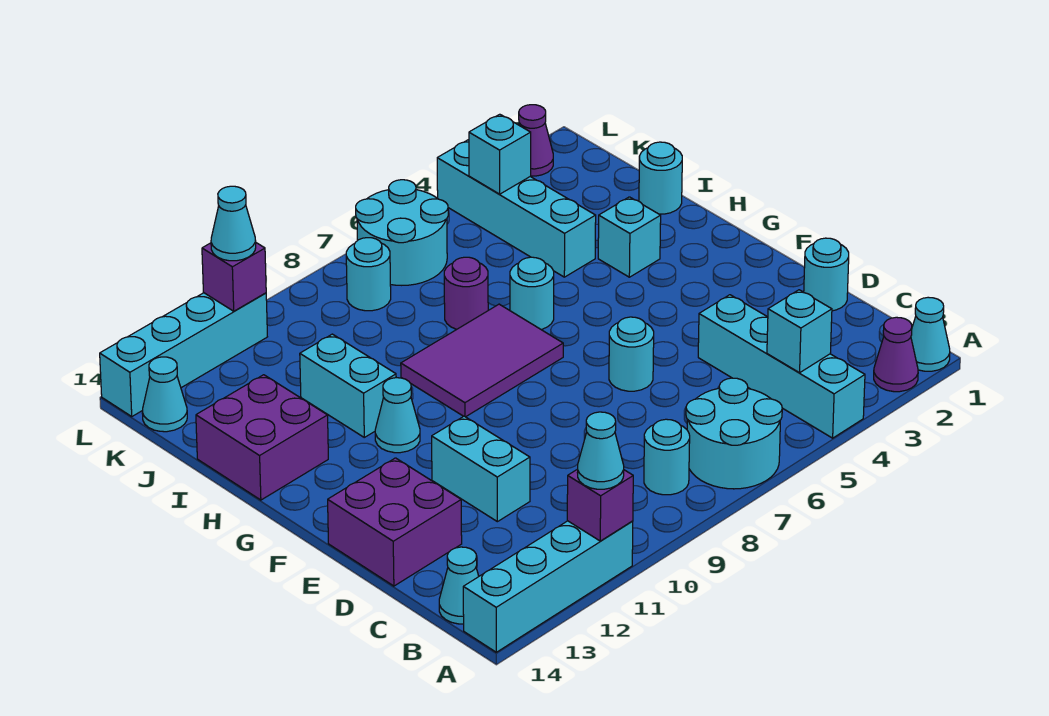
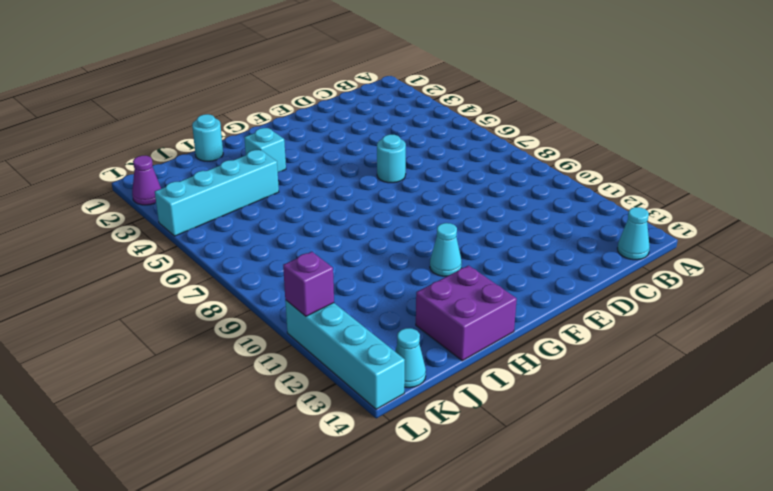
none -> cyan 1x1 cone [911,297,950,371]
none -> purple 1x1 cone [874,317,918,392]
none -> cyan 1x4 brick [698,295,865,438]
none -> cyan 2x2 round brick [686,378,782,489]

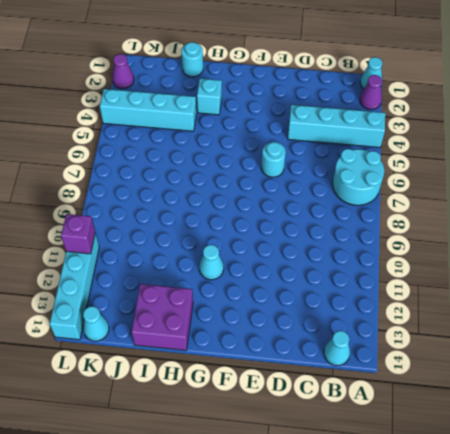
none -> cyan 1x4 brick [463,521,633,652]
none -> cyan 1x1 round brick [644,419,690,495]
none -> cyan 1x1 round brick [804,238,849,311]
none -> cyan 1x2 brick [432,416,530,522]

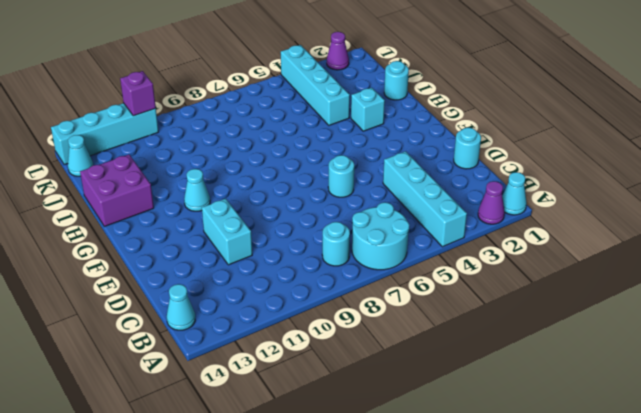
none -> cyan 1x4 brick [463,521,633,652]
none -> purple 2x2 brick [328,458,462,586]
none -> purple 2x3 tile [401,304,563,417]
none -> cyan 1x1 round brick [510,257,554,330]

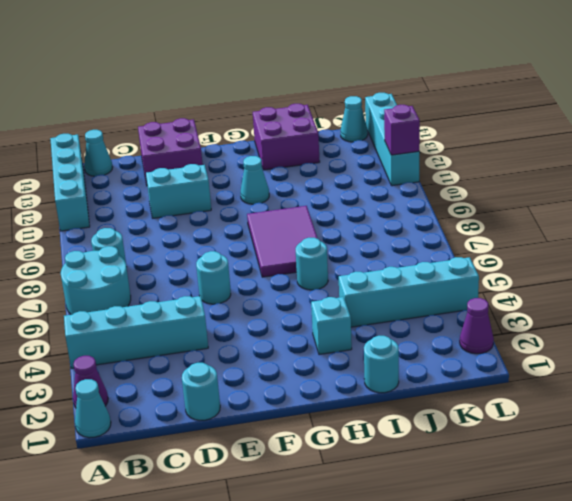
none -> cyan 1x2 brick [300,334,396,437]
none -> purple 1x1 round brick [444,257,488,329]
none -> cyan 2x2 round brick [356,180,448,285]
none -> cyan 1x1 round brick [346,238,391,311]

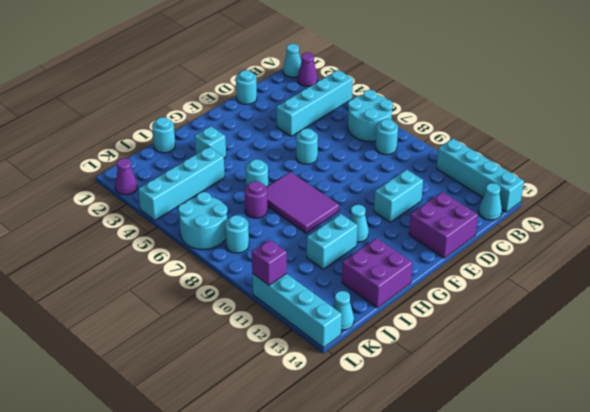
none -> purple 1x1 brick [567,469,633,541]
none -> cyan 1x1 brick [767,290,832,373]
none -> cyan 1x1 brick [469,114,531,194]
none -> cyan 1x1 cone [577,412,624,489]

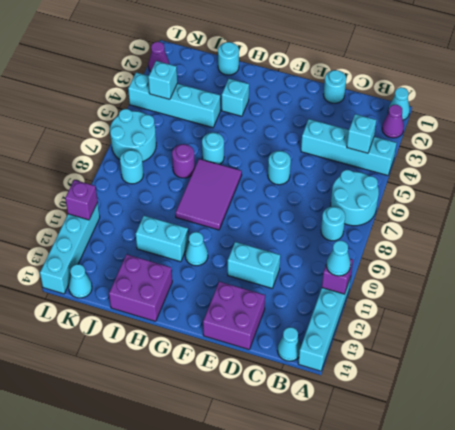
none -> cyan 1x1 cone [211,186,256,261]

